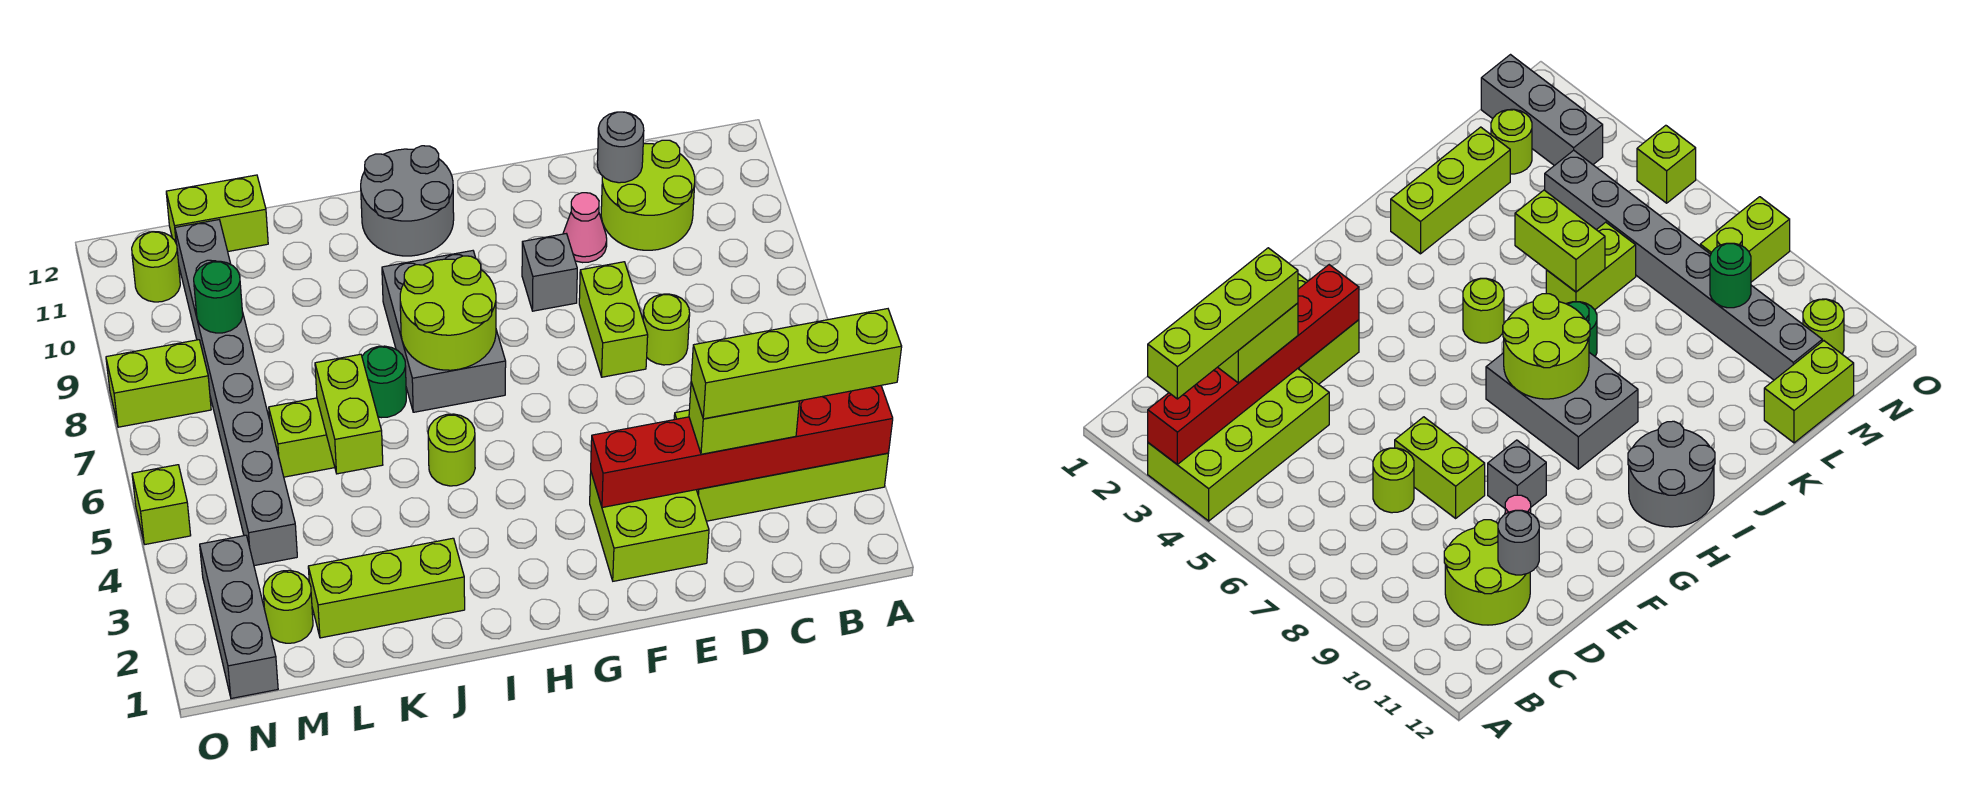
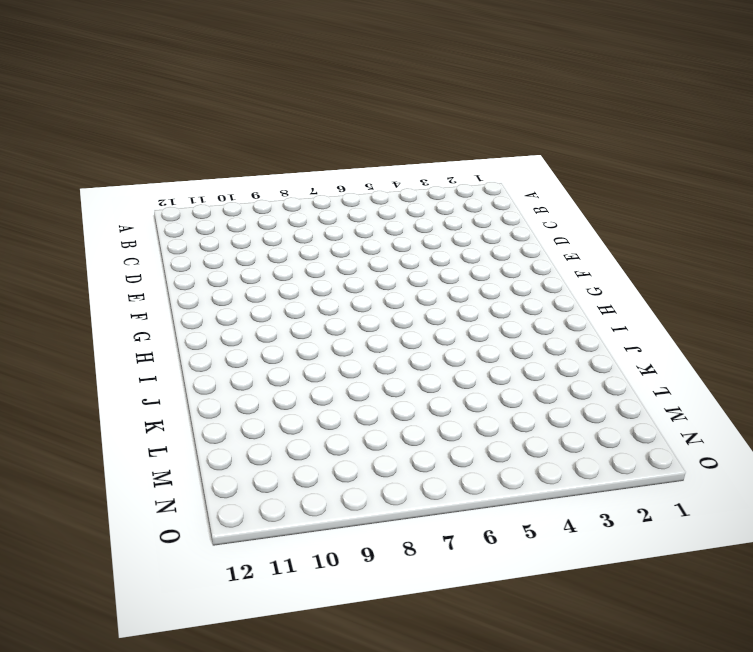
none -> lime 2x4 brick [674,410,888,521]
none -> lime 2x2 round brick [601,140,695,250]
none -> lime 1x1 round brick [643,294,690,365]

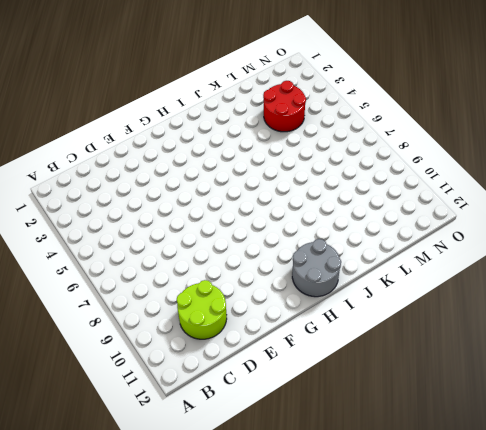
red 2x2 round brick [263,81,306,132] -> grey 1x8 brick [175,220,297,566]
none -> lime 2x4 brick [674,410,888,521]
none -> lime 1x1 round brick [643,294,690,365]
none -> lime 2x2 brick [590,473,709,581]

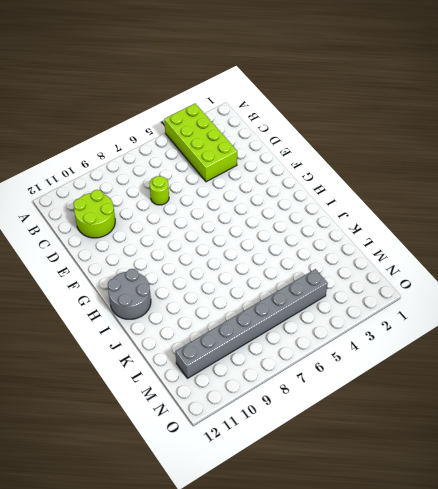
none -> lime 2x2 brick [590,473,709,581]
none -> lime 1x2 brick [579,262,648,377]
none -> pink 1x1 cone [563,193,607,263]

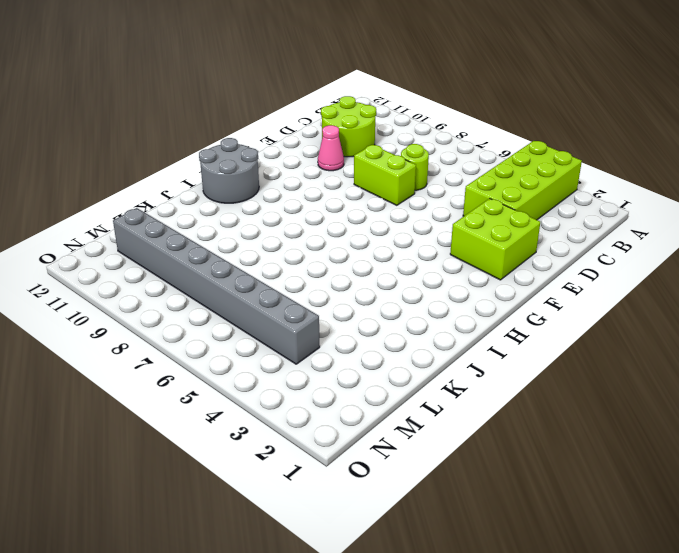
none -> grey 1x1 brick [522,234,577,311]
none -> grey 2x3 brick [382,251,506,412]
none -> lime 1x1 round brick [428,414,475,486]

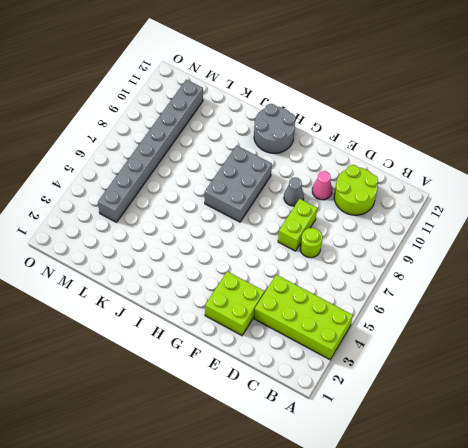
grey 1x1 cone [284,177,304,206] -> grey 1x1 brick [522,234,577,311]
none -> lime 1x1 round brick [428,414,475,486]
none -> lime 1x3 brick [308,538,465,638]
none -> green 1x1 round brick [362,346,406,418]

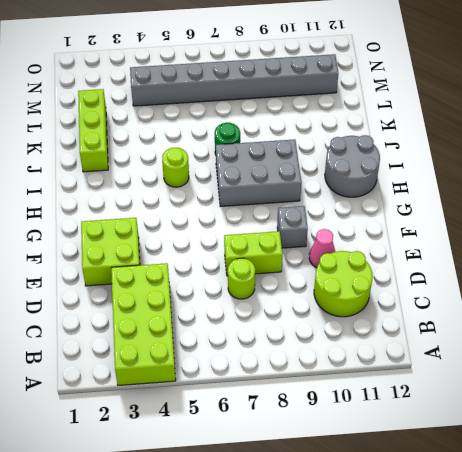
none -> lime 1x2 brick [269,398,335,477]
none -> lime 1x2 brick [166,175,268,251]
none -> lime 1x1 round brick [263,570,313,643]

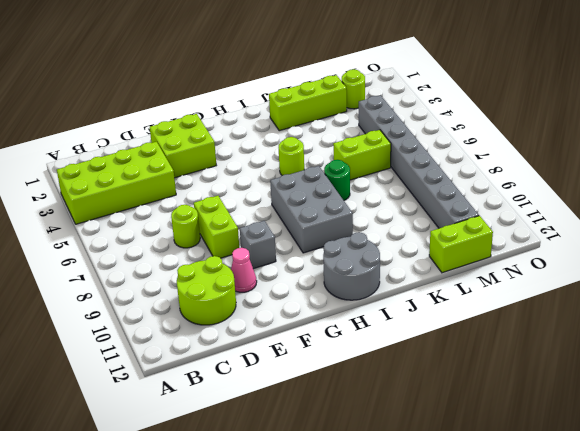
none -> grey 1x3 brick [200,535,278,699]
none -> lime 1x2 brick [106,340,211,427]
none -> lime 1x1 round brick [132,232,180,302]

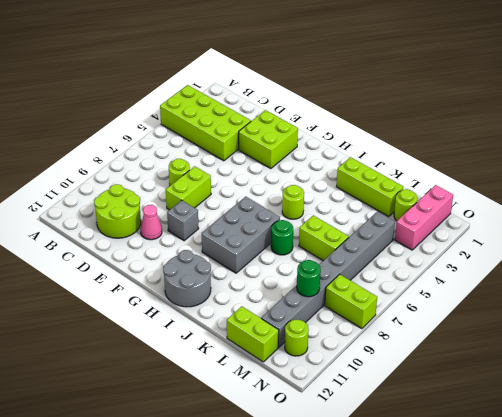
pink 1x3 brick [395,185,453,250] -> grey 1x3 brick [200,535,278,699]
none -> lime 1x1 brick [132,465,191,544]
none -> red 1x6 brick [591,386,893,507]
none -> grey 1x1 round brick [597,112,644,183]

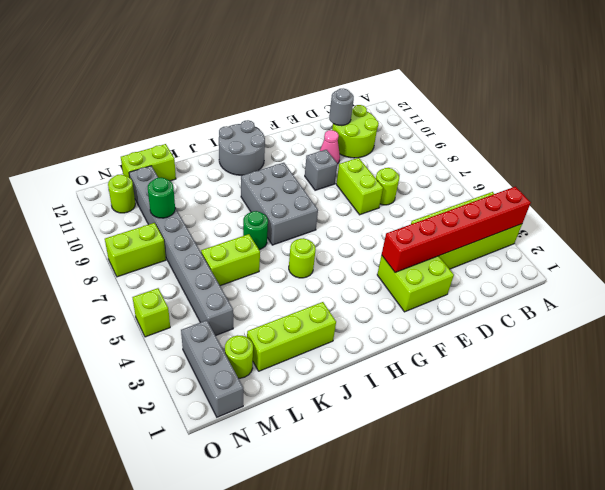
none -> lime 2x2 round brick [400,256,496,370]
none -> lime 1x2 brick [315,354,383,474]
none -> lime 1x2 brick [689,382,799,454]

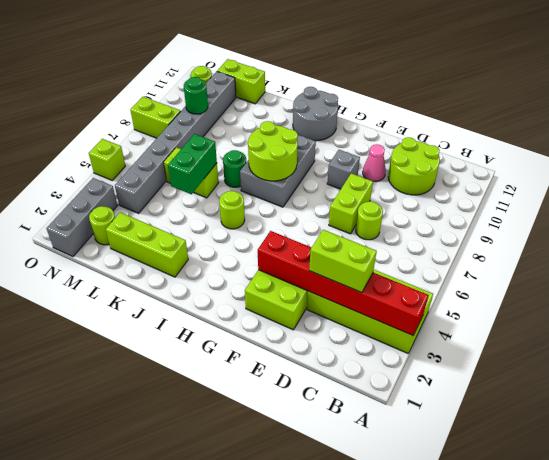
green 1x2 brick [168,134,217,194] -> lime 1x2 brick [315,354,383,474]
none -> grey 1x1 round brick [597,112,644,183]
none -> lime 1x4 brick [691,309,902,419]

